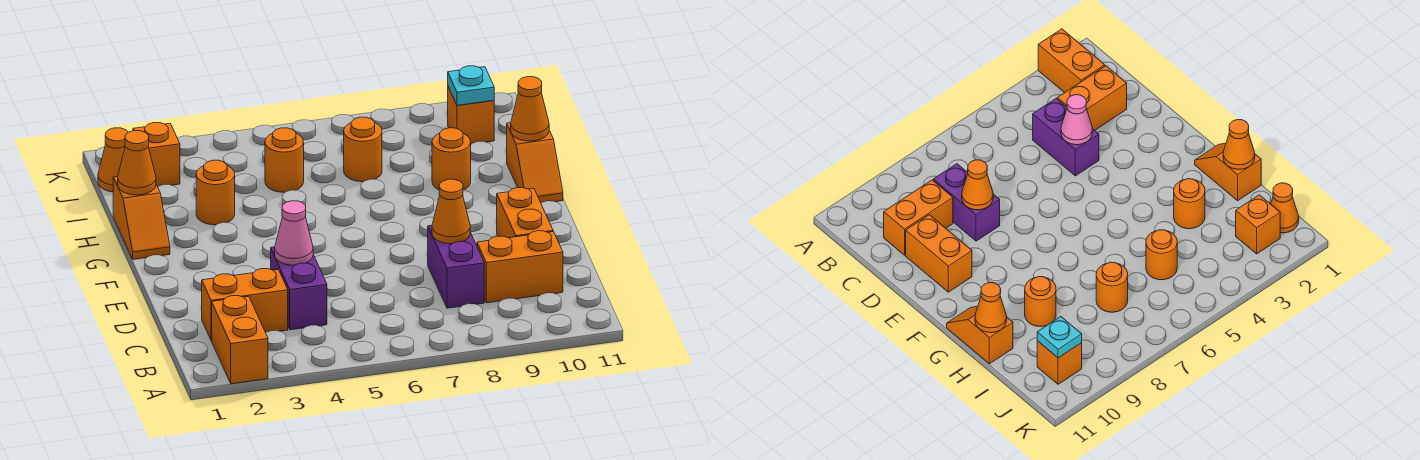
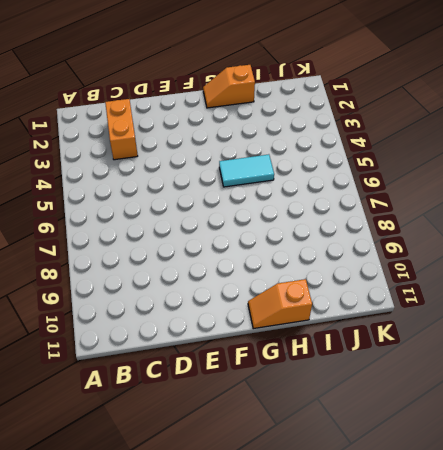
cyan 1x2 tile [219,154,274,187] -> none
none -> orange 1x2 brick [212,296,268,384]
none -> purple 1x2 brick [271,247,327,330]
none -> purple 1x2 brick [428,225,484,308]

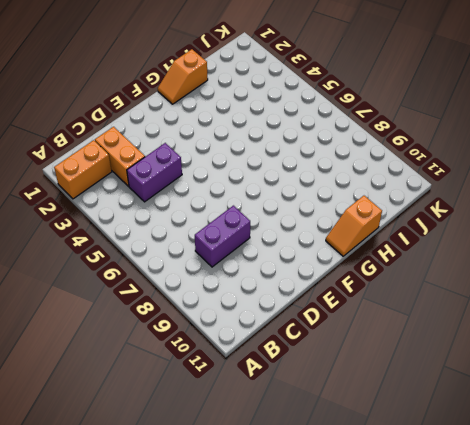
none -> orange 1x2 brick [477,231,563,303]
none -> orange 1x2 brick [497,188,553,238]
none -> orange 1x1 round brick [196,160,235,225]

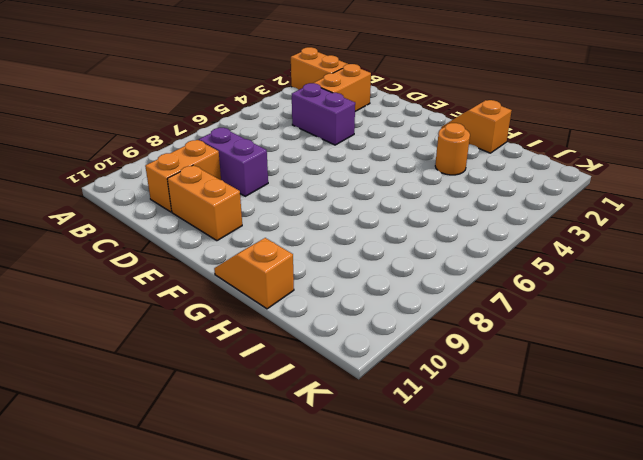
none -> orange 1x1 round brick [432,128,471,190]
none -> orange 1x1 round brick [265,128,304,192]
none -> orange 1x1 round brick [344,117,382,182]

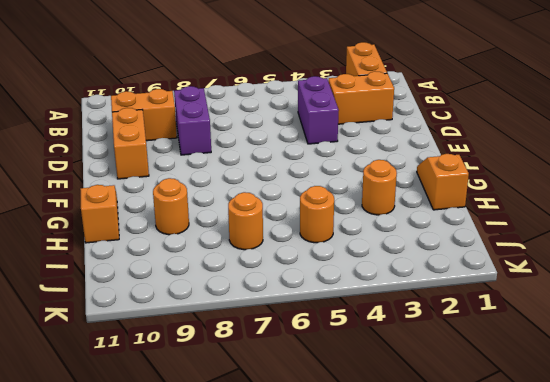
none -> orange 1x1 cone [98,128,128,192]
none -> orange 1x1 brick [133,123,180,186]
none -> orange 1x1 brick [448,87,494,144]

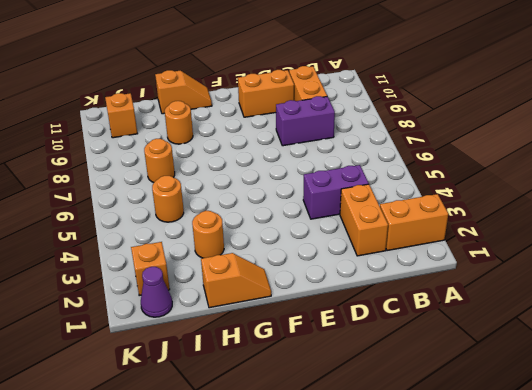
purple 1x1 cone [141,267,172,317] -> orange 1x1 cone [98,128,128,192]
none -> pink 1x1 cone [275,201,313,265]
none -> orange 1x1 cone [432,179,470,244]
none -> orange 1x1 cone [118,131,156,195]

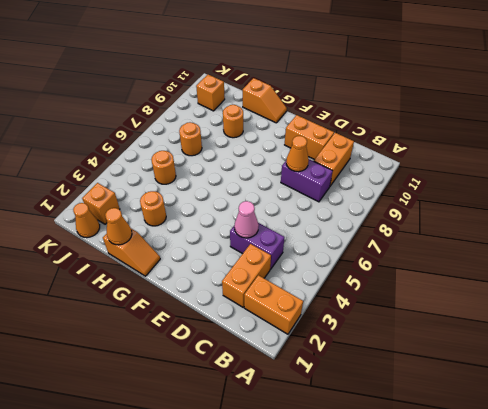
none -> orange 1x1 cone [511,77,549,141]
none -> cyan 1x1 plate [448,66,494,105]

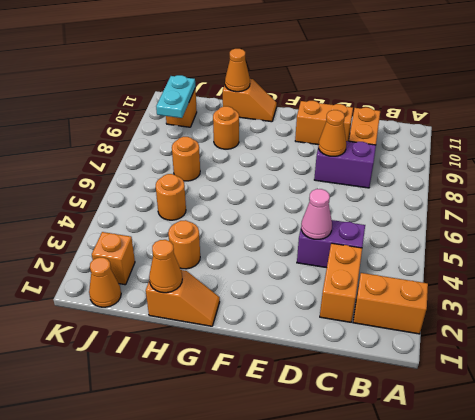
cyan 1x2 plate [156,75,195,118] -> cyan 1x1 plate [448,66,494,105]

